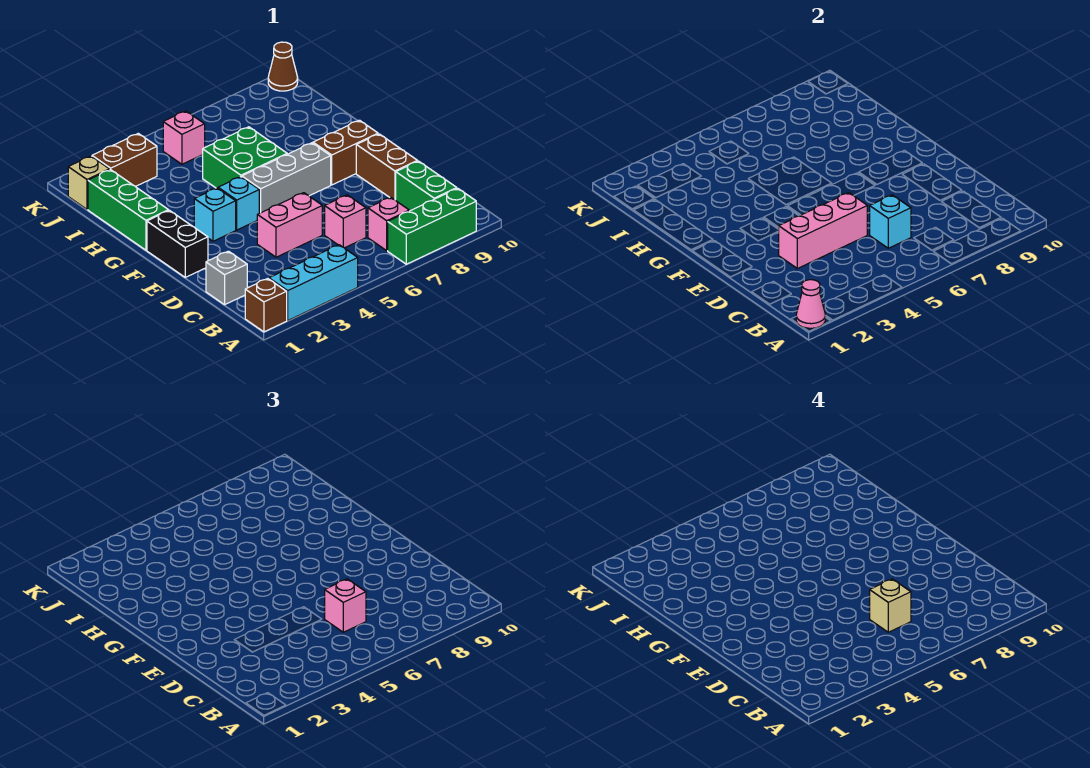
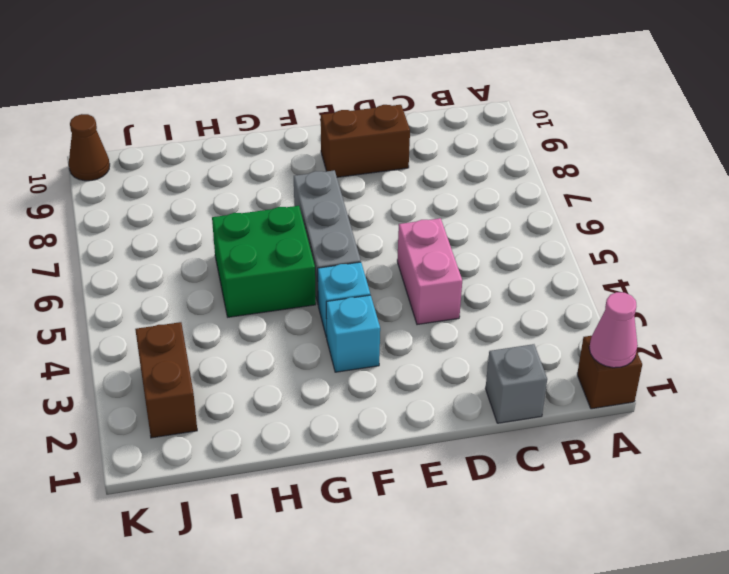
none -> cyan 1x3 brick [269,245,358,320]
none -> green 1x3 brick [388,188,476,264]
none -> pink 1x1 brick [368,197,409,250]

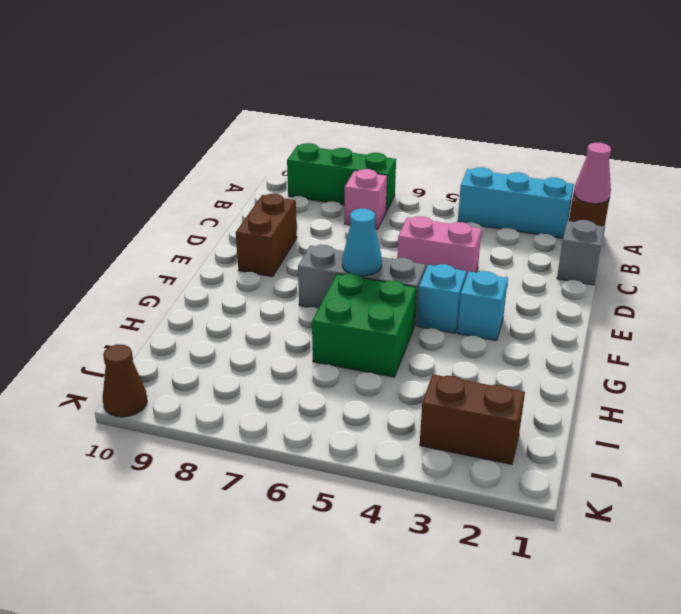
cyan 1x1 cone [342,209,382,276] -> none
none -> green 1x2 brick [396,161,457,211]
none -> pink 1x1 brick [325,195,366,248]
none -> black 1x2 brick [147,210,208,277]

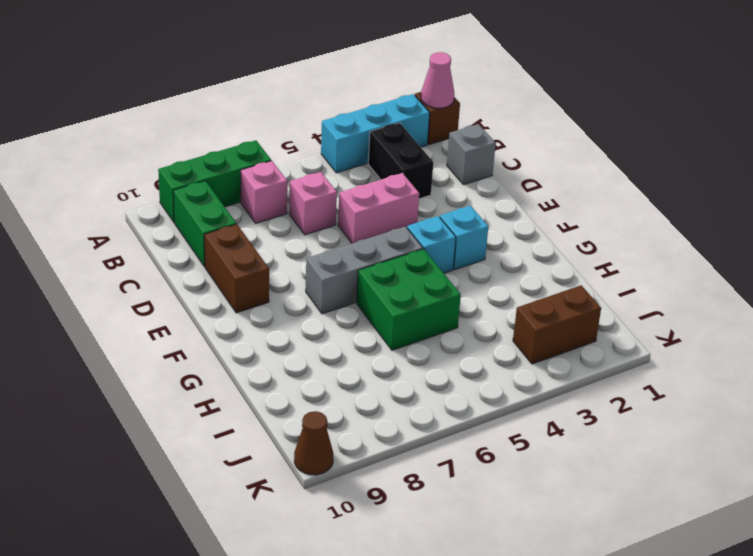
black 1x2 brick [368,123,433,199] -> black 1x2 brick moved to [147,210,208,277]
none -> brown 1x2 brick [313,120,378,185]
none -> green 1x3 brick [88,170,169,250]
none -> tan 1x1 brick [68,156,110,209]

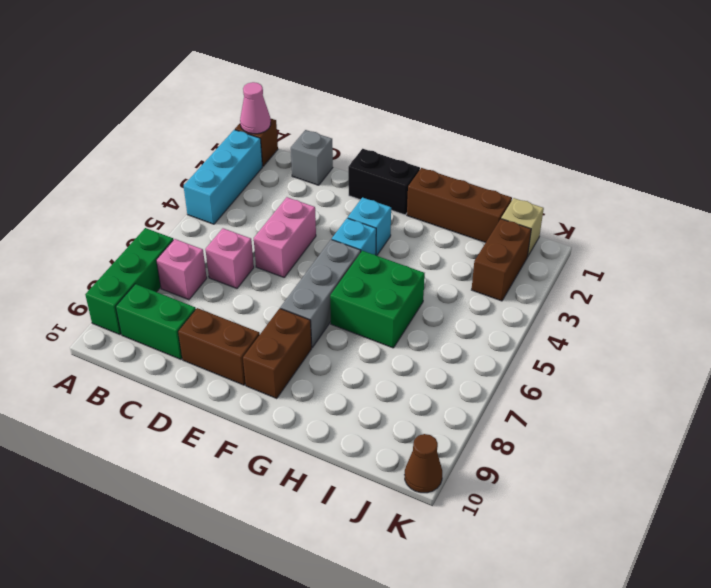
brown 1x3 brick [407,168,512,242] -> green 1x3 brick [88,170,169,250]
none -> pink 1x1 brick [163,111,205,164]
none -> cyan 1x1 brick [870,195,911,248]
none -> pink 1x3 brick [779,193,867,269]

